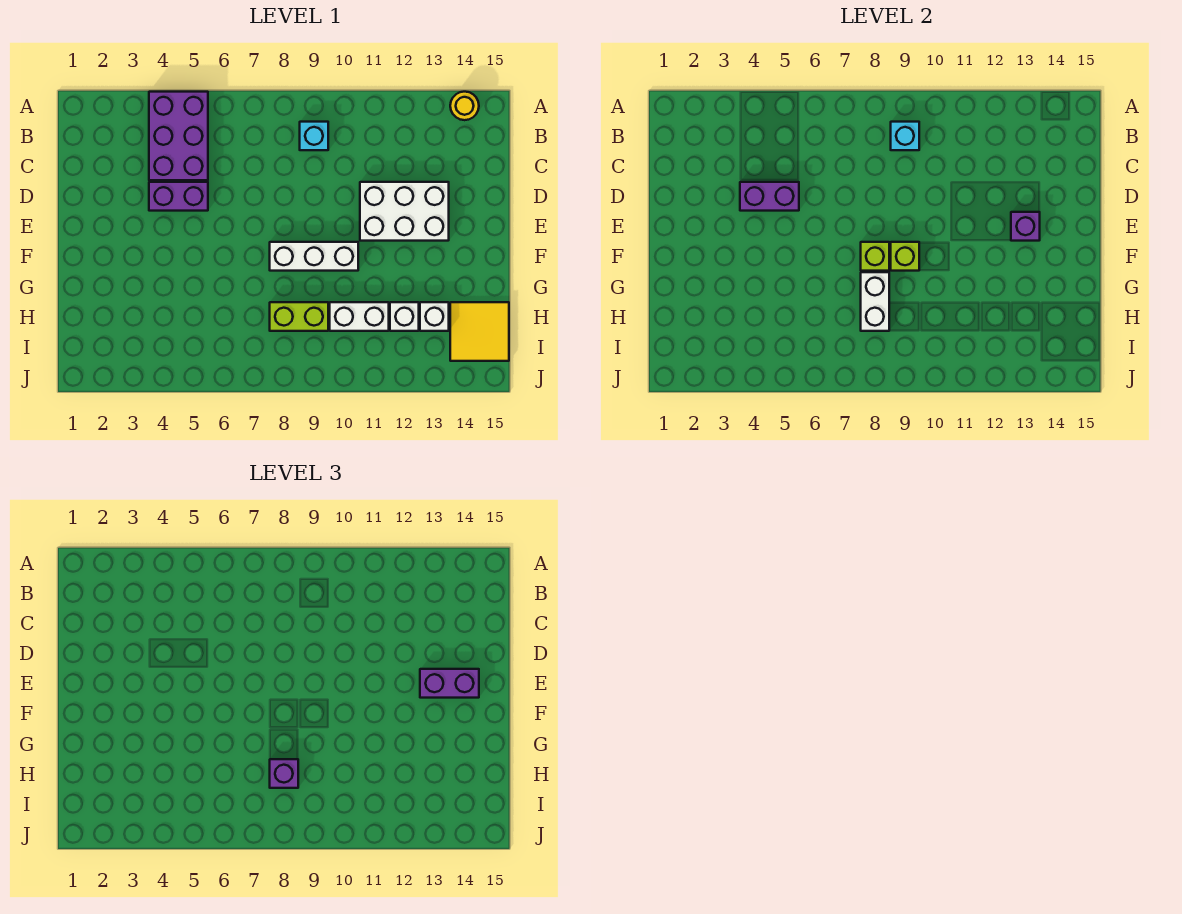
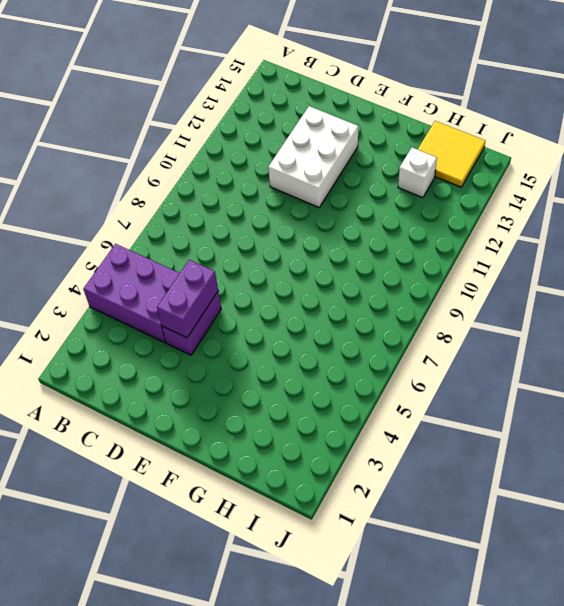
none -> yellow 1x1 round brick [450,92,479,120]
none -> cyan 1x1 brick [300,122,328,150]
none -> white 1x3 brick [270,242,358,271]

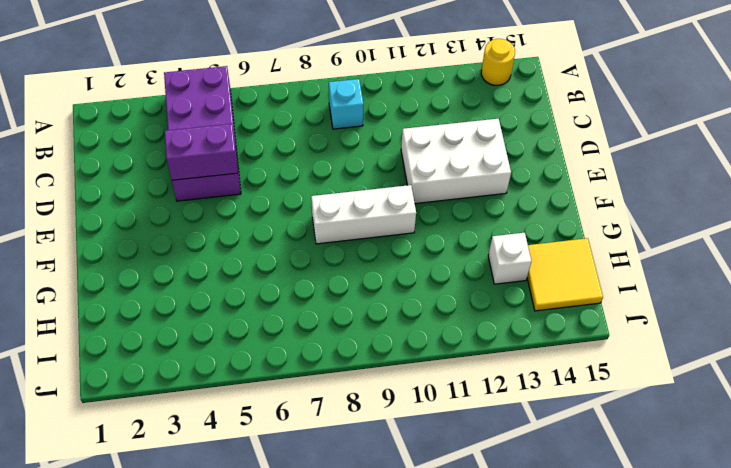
none -> lime 1x2 brick [270,302,328,331]
none -> white 1x2 brick [330,302,389,331]
none -> white 1x1 brick [390,302,419,331]

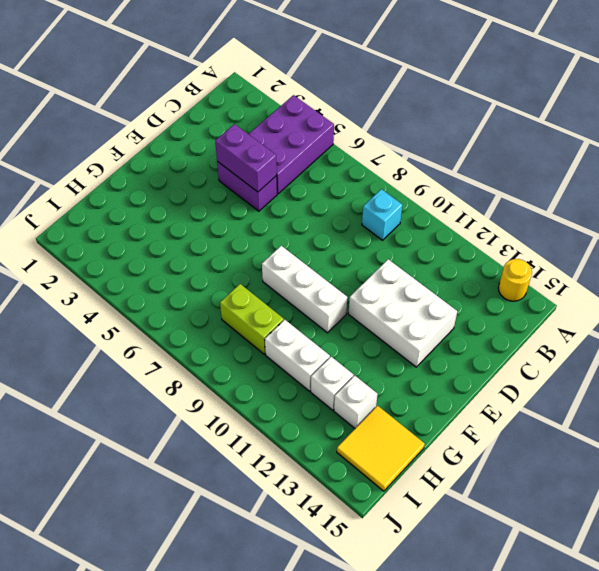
none -> cyan 1x1 brick [891,122,919,150]
none -> purple 1x1 brick [1011,212,1040,241]
none -> lime 1x1 brick [861,242,889,271]

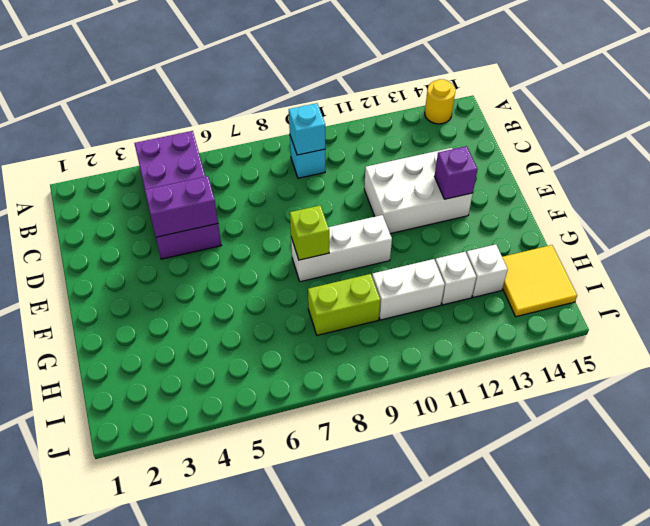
none -> lime 1x1 brick [891,242,919,271]
none -> white 1x2 brick [861,272,889,331]
none -> purple 1x2 brick [420,669,479,698]

